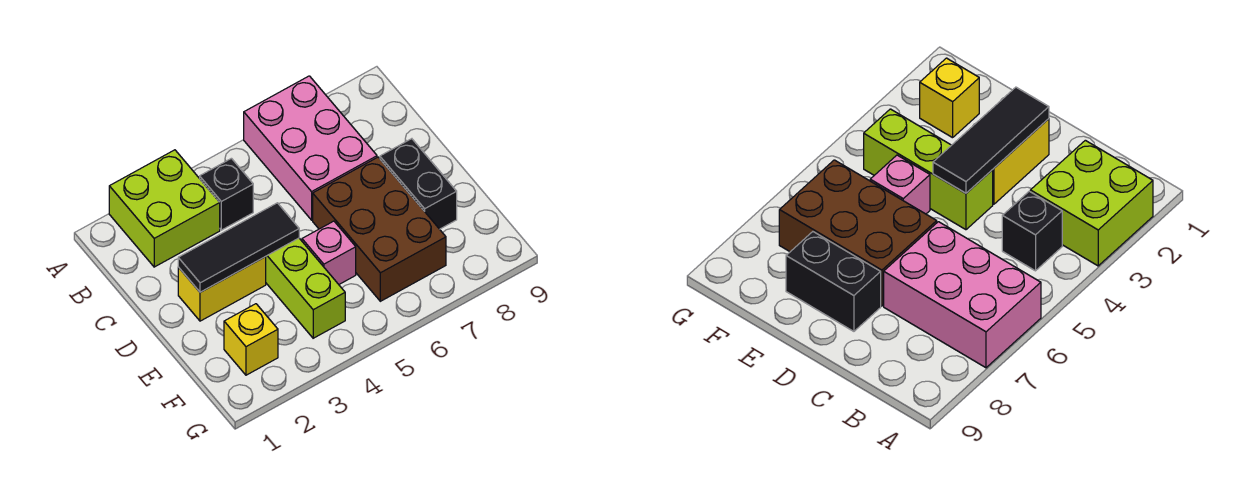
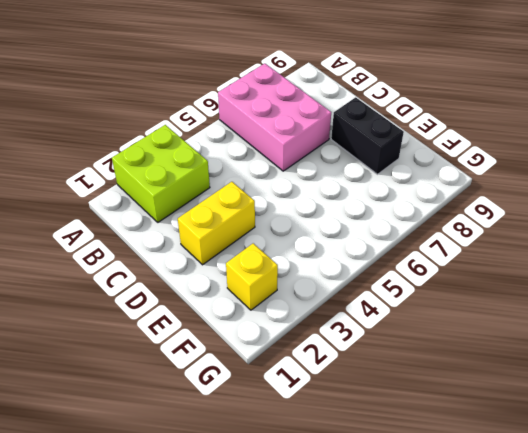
none -> black 1x1 brick [200,158,253,230]
none -> lime 1x3 brick [266,238,345,338]

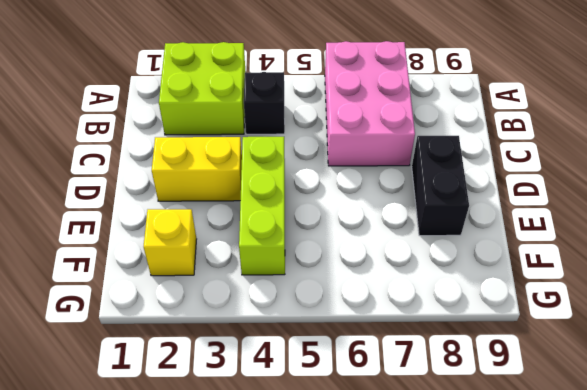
none -> brown 2x3 brick [313,157,446,301]
none -> pink 1x1 brick [302,221,356,284]

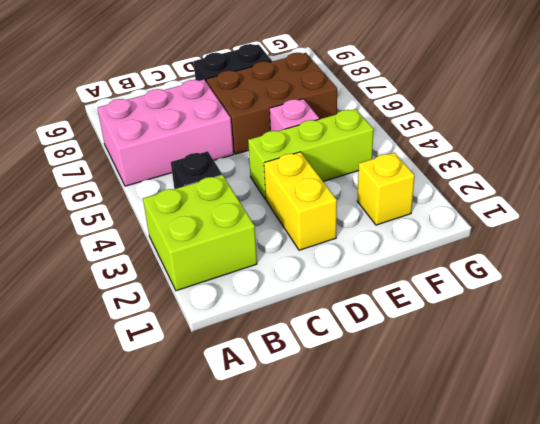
none -> black 1x3 tile [178,203,299,292]

